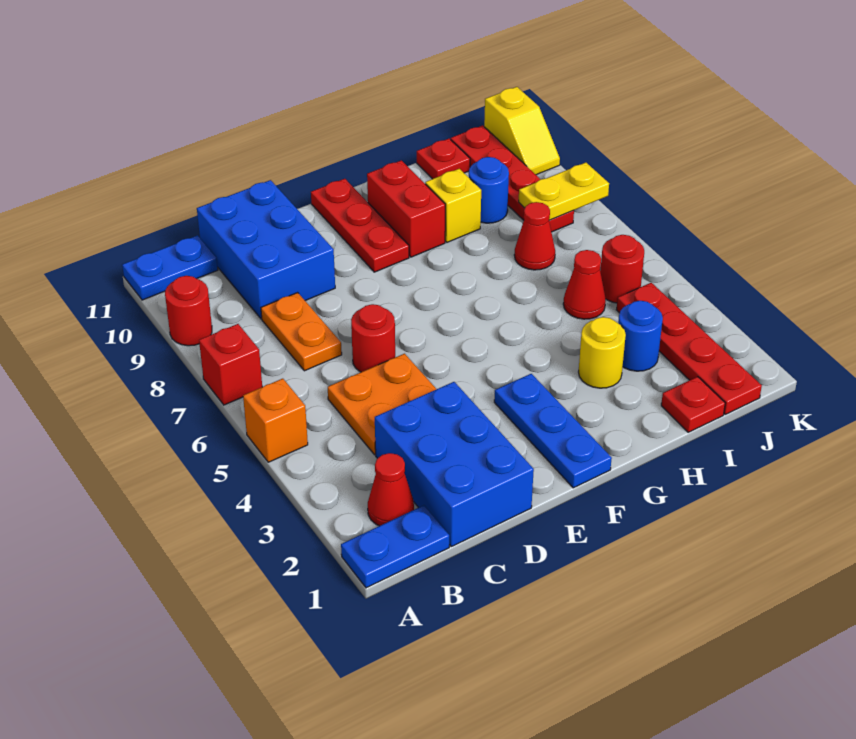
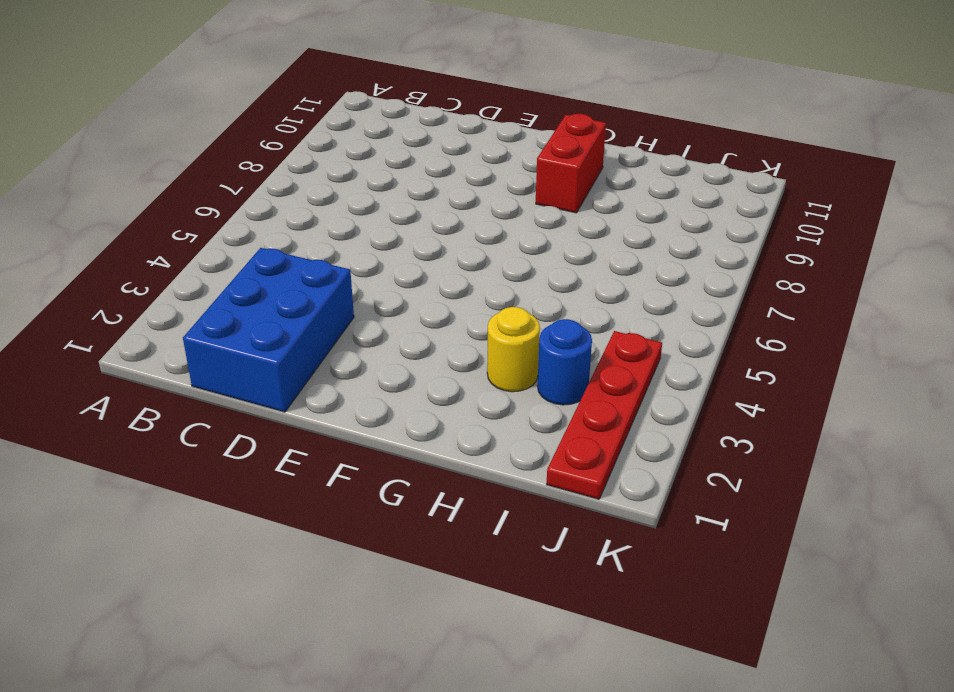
none -> blue 1x2 plate [341,505,449,588]
none -> orange 1x1 brick [243,379,308,462]
none -> red 1x1 brick [199,324,262,405]

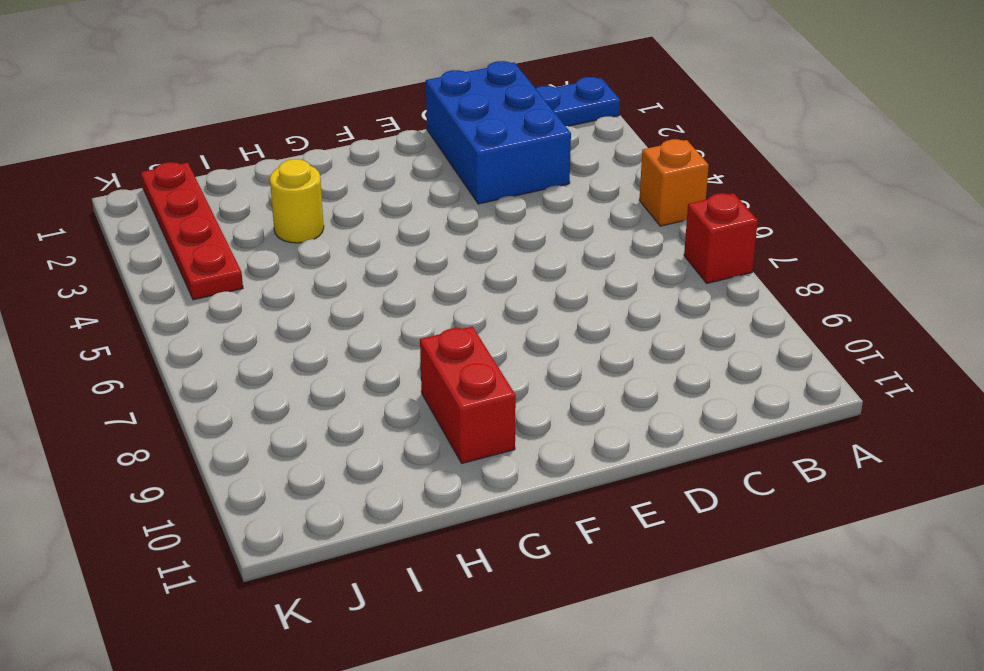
none -> red 1x1 round brick [165,276,212,346]
none -> blue 1x2 plate [122,235,218,300]
none -> red 1x1 cone [368,453,414,526]

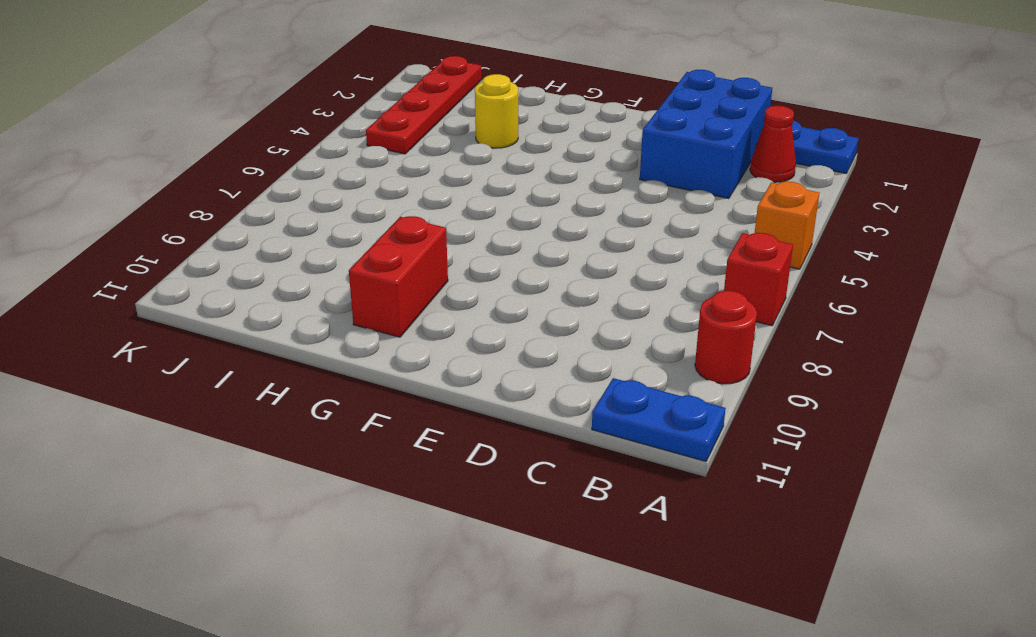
none -> orange 2x2 plate [328,354,436,455]
none -> orange 1x2 plate [261,293,342,371]
none -> blue 2x3 brick [197,180,335,319]

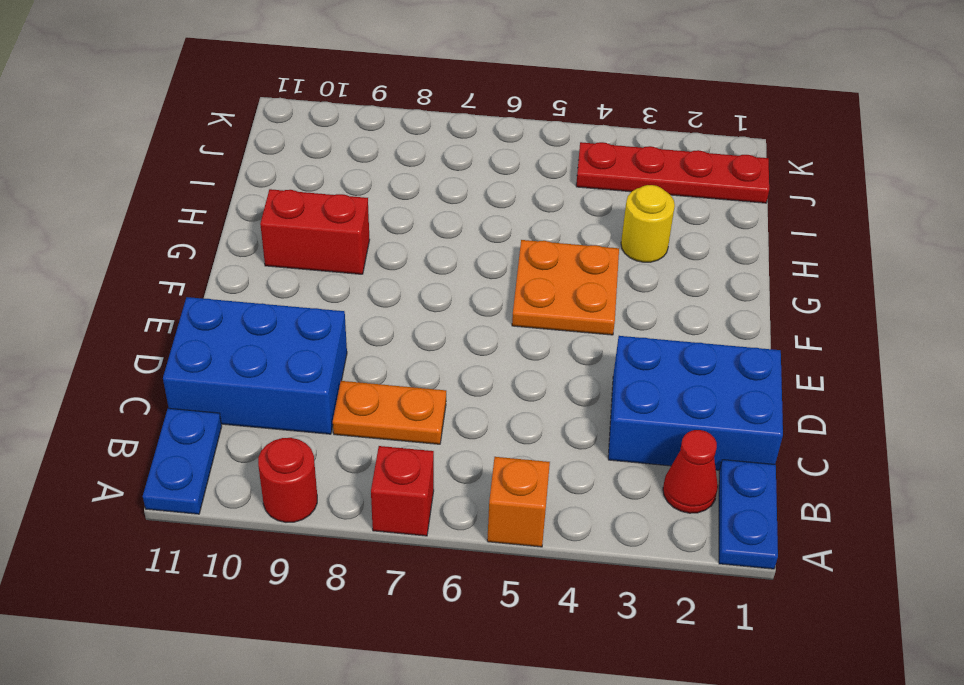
orange 2x2 plate [512,240,619,335] -> orange 2x2 plate moved to [328,354,436,455]
none -> red 1x1 round brick [351,304,395,372]
none -> blue 1x3 plate [494,374,612,488]
none -> red 1x3 plate [311,179,409,272]

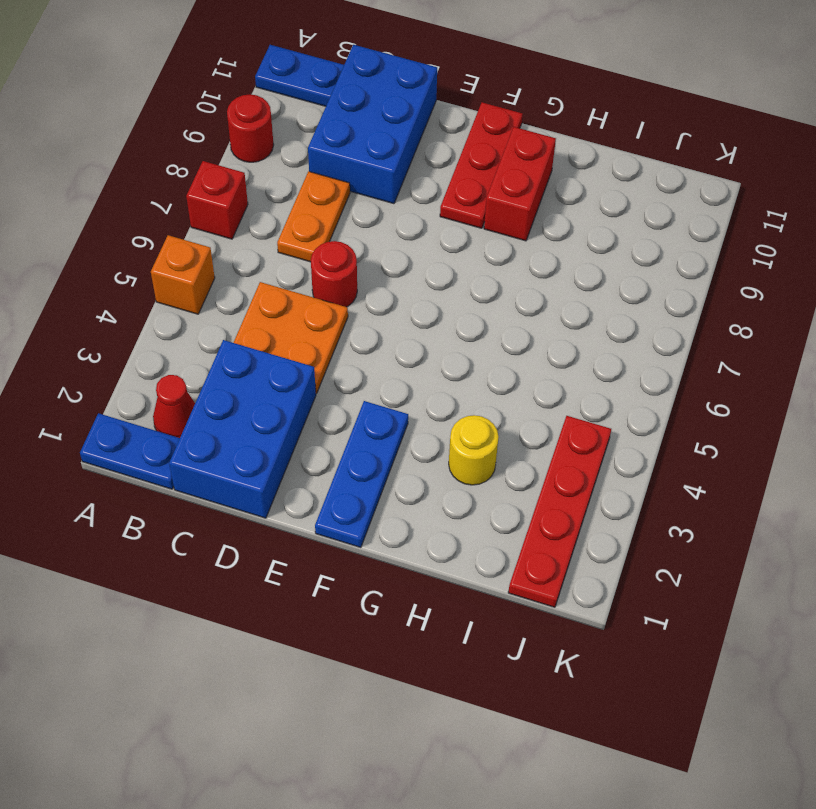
none -> yellow 1x1 brick [425,169,481,242]
none -> red 1x1 plate [661,377,725,432]
none -> blue 1x1 round brick [618,301,663,371]

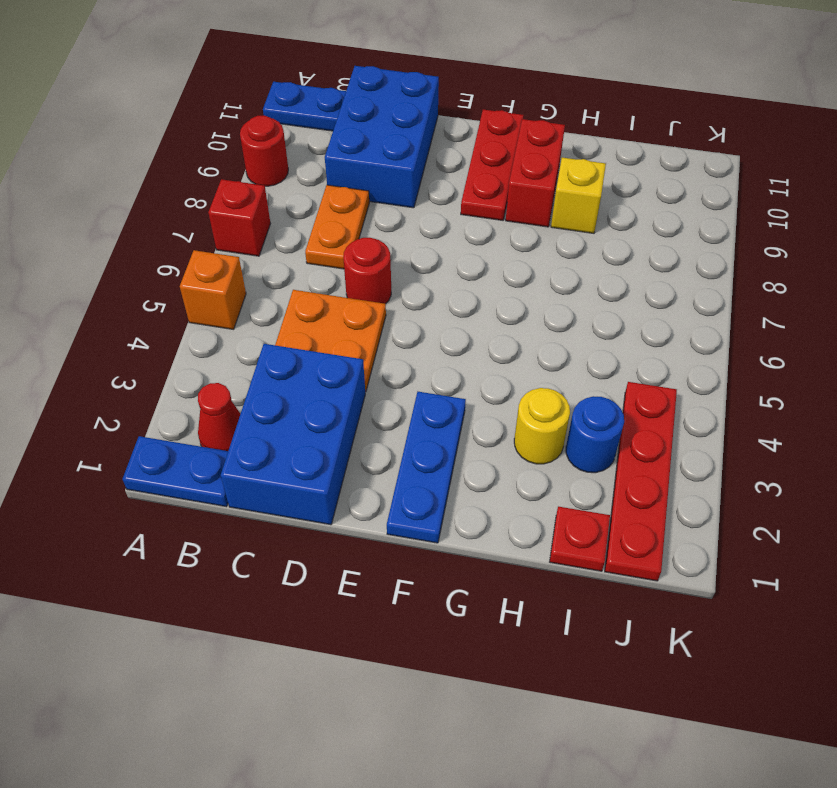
none -> red 1x1 cone [563,250,606,319]
none -> red 1x1 cone [514,202,555,270]
none -> blue 1x1 round brick [469,157,509,223]

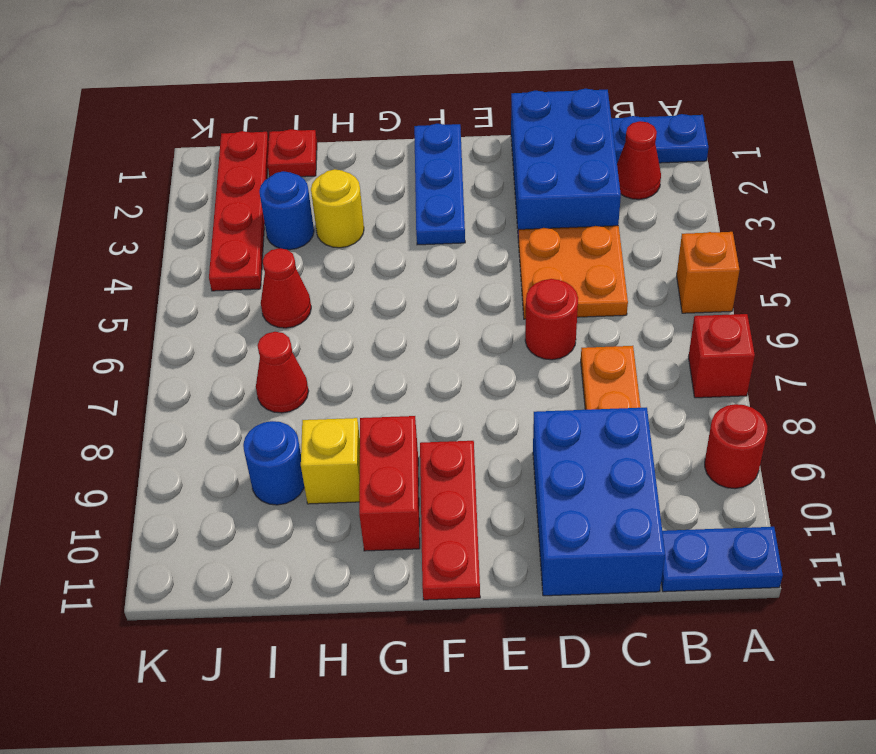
none -> red 1x1 plate [417,139,470,179]
none -> red 1x1 round brick [600,235,644,303]
none -> red 1x4 plate [451,125,574,232]

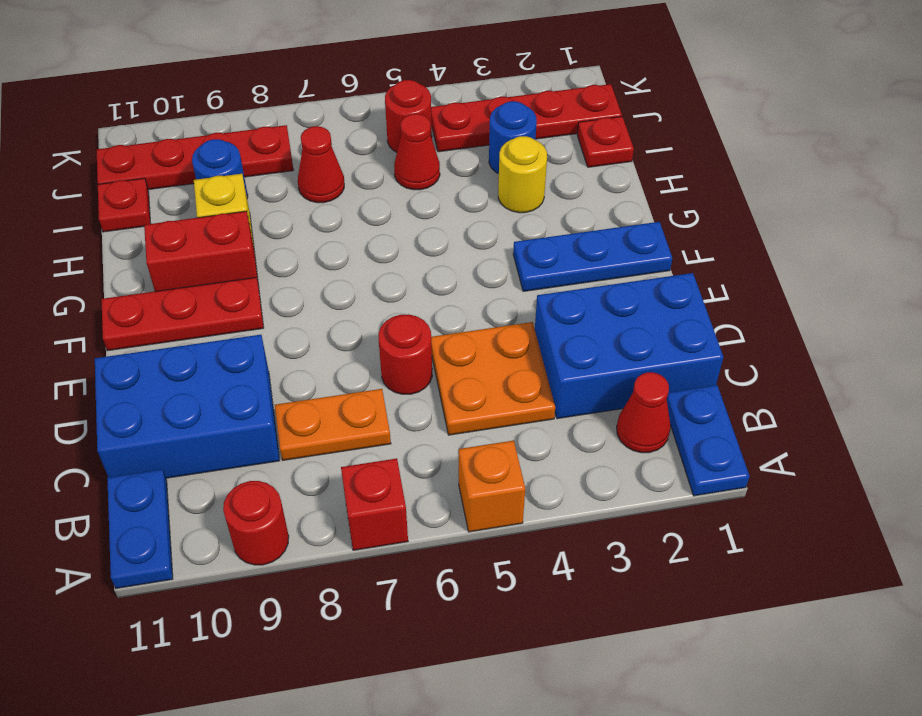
none -> yellow 1x2 slope [484,87,560,175]
none -> yellow 1x2 plate [519,163,609,220]

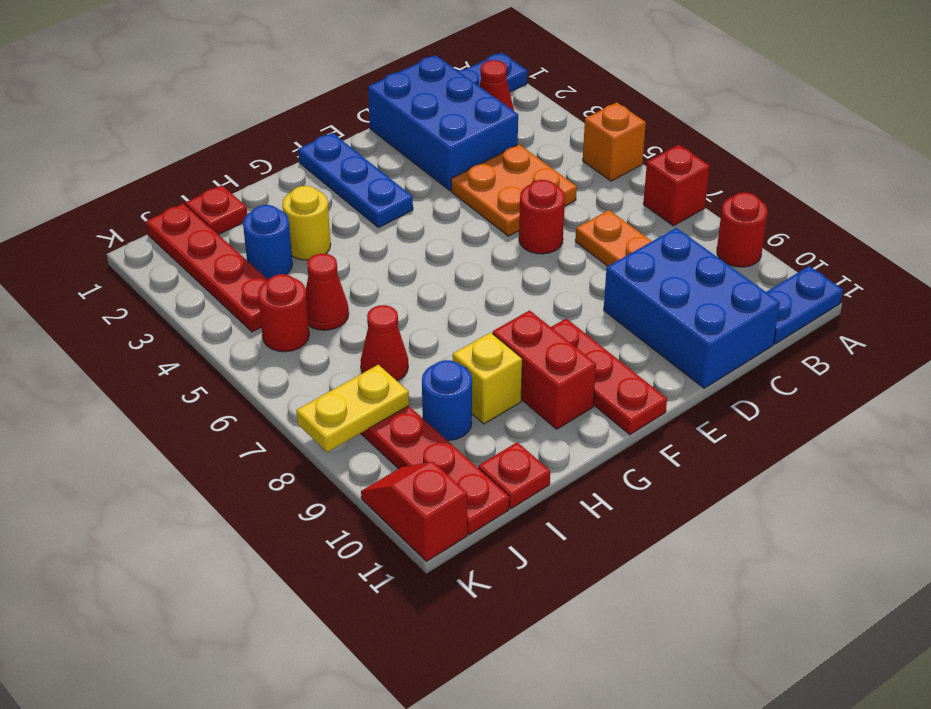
red 1x2 slope [361,462,467,561] -> yellow 1x2 slope [484,87,560,175]

